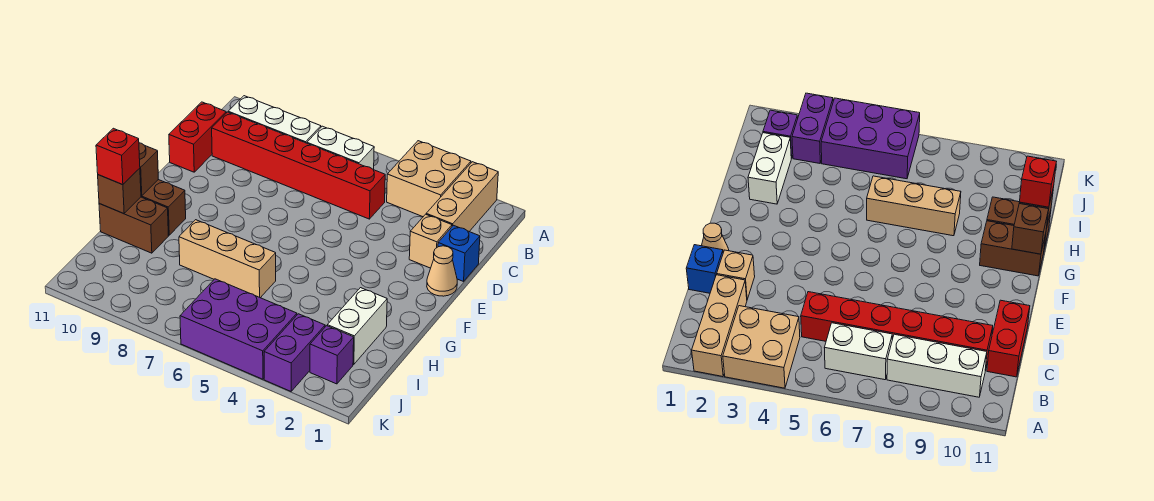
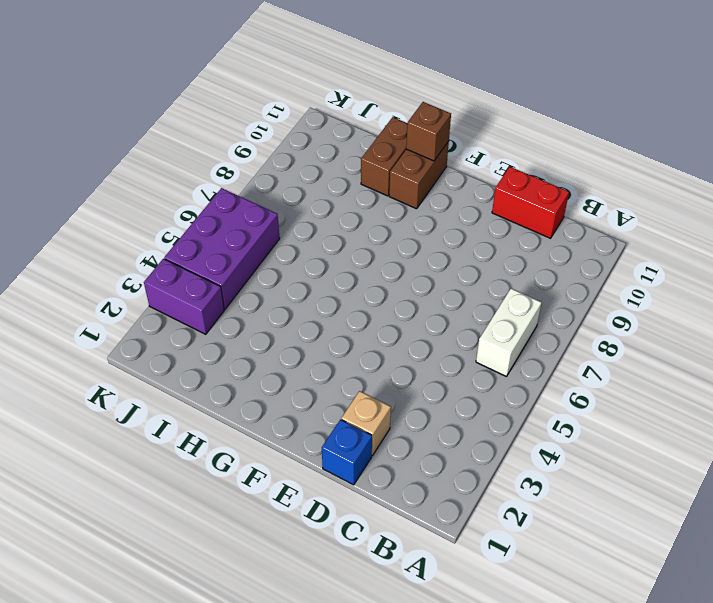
none -> tan 1x3 brick [426,162,498,231]
none -> tan 2x2 brick [387,141,471,217]
none -> white 1x3 brick [228,96,321,143]

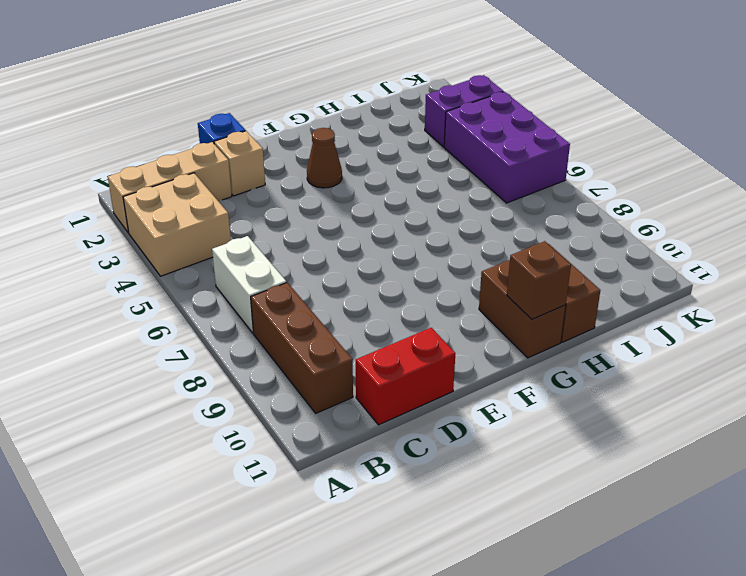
brown 1x3 brick [251,283,353,413] -> white 1x3 brick [228,96,321,143]
brown 1x1 cone [307,128,342,188] -> none
none -> red 1x6 brick [212,112,385,219]
none -> tan 1x1 cone [427,246,457,296]
none -> white 1x2 brick [327,288,387,364]

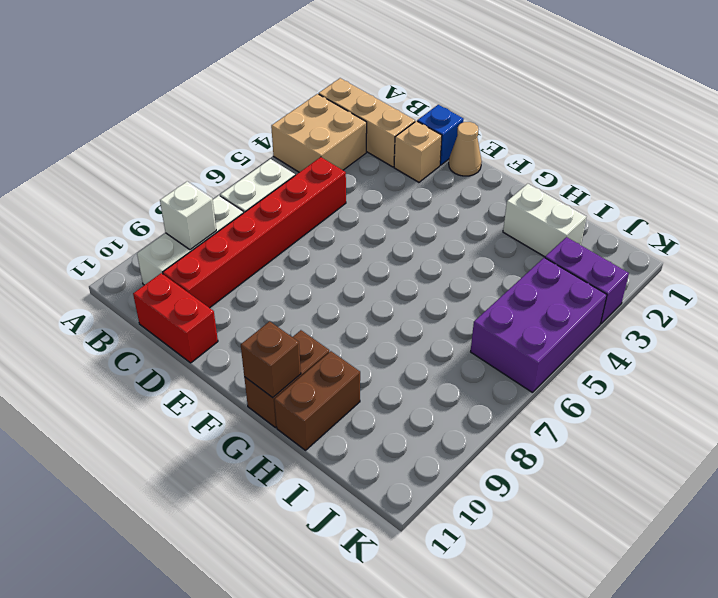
white 1x1 brick [160,181,216,250] -> none
none -> tan 1x3 brick [179,220,276,298]
none -> purple 1x1 brick [310,326,354,384]
none -> brown 1x1 brick [98,168,141,214]

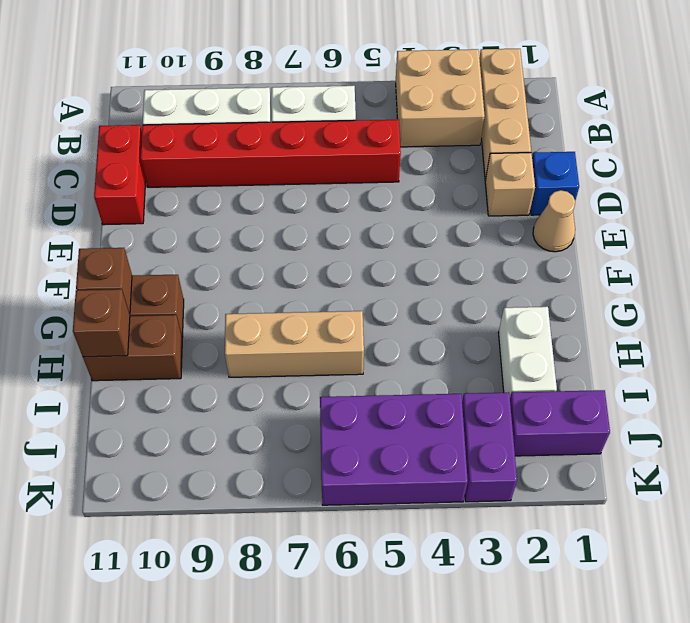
purple 1x2 brick [510,390,610,456] -> purple 1x1 brick [310,326,354,384]
none -> red 1x1 brick [96,128,140,185]

